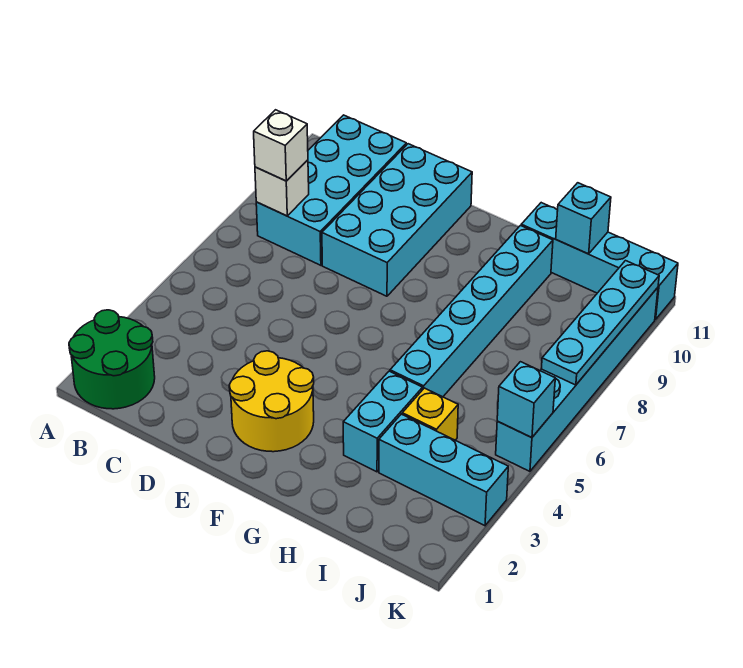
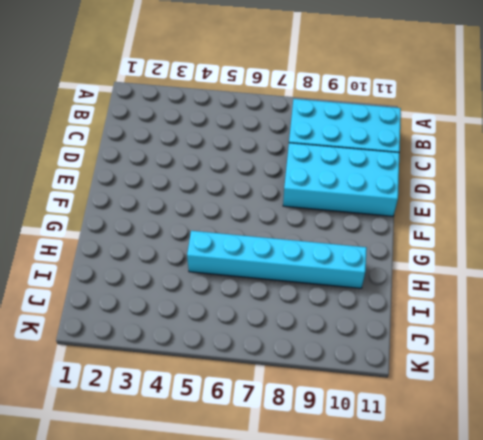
none -> green 2x2 round brick [69,310,155,409]
none -> yellow 2x2 round brick [229,351,314,452]
none -> cyan 1x2 brick [343,371,423,472]

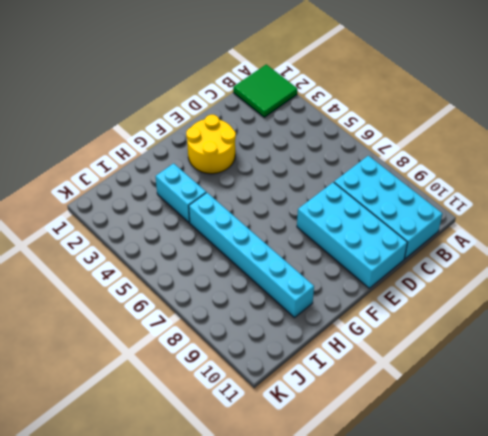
green 2x2 tile [233,64,297,117] -> green 2x2 round brick [69,310,155,409]
none -> cyan 1x4 brick [521,203,678,320]
none -> cyan 1x3 brick [379,414,508,526]
none -> yellow 1x1 brick [402,388,458,440]

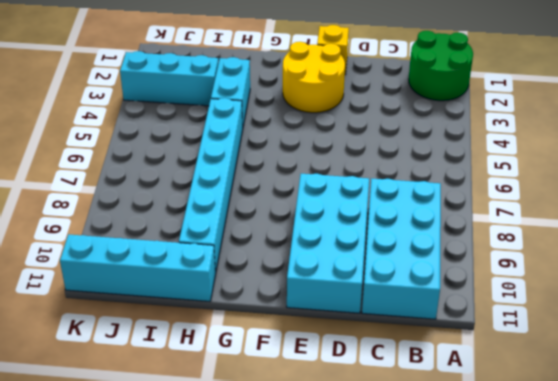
yellow 1x1 brick [317,25,349,74] -> yellow 1x1 brick moved to [402,388,458,440]
none -> cyan 1x6 brick [496,288,658,471]
none -> white 1x1 brick [255,160,309,216]
none -> cyan 1x1 brick [556,183,611,254]

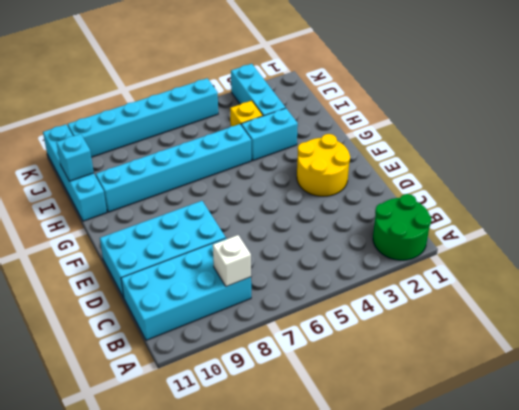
none -> cyan 1x1 brick [497,362,555,438]
none -> cyan 1x4 plate [541,261,659,385]
none -> white 1x1 brick [254,110,308,181]

